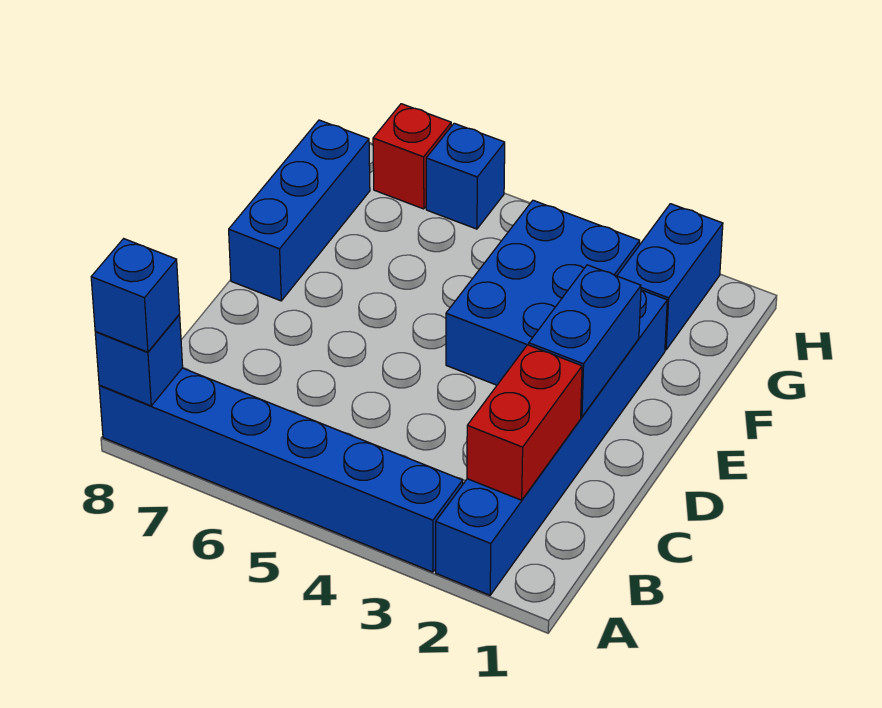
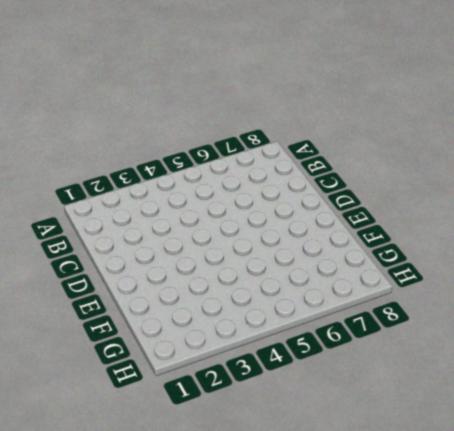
none -> blue 1x6 brick [436,290,667,595]
none -> blue 1x6 brick [99,368,463,572]

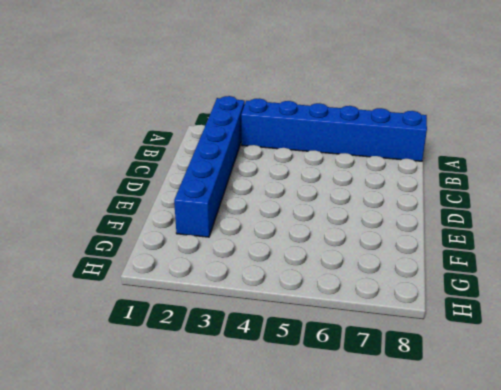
none -> blue 2x3 brick [446,200,640,385]
none -> blue 1x3 brick [229,120,370,301]

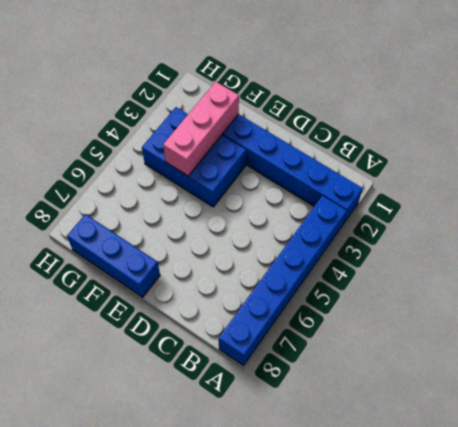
pink 1x3 brick [163,82,239,176] -> none
none -> blue 1x2 brick [617,204,723,350]
none -> blue 1x1 brick [426,123,505,229]

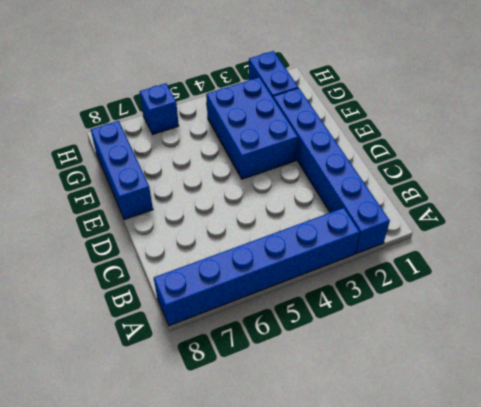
none -> red 1x1 brick [373,104,451,209]
none -> blue 1x1 brick [95,315,183,406]

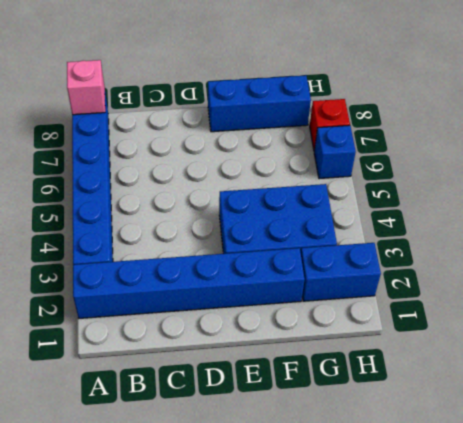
pink 1x1 brick [67,60,105,115] -> blue 1x1 brick [95,315,183,406]
none -> red 1x2 brick [467,345,582,500]
none -> blue 1x2 brick [529,265,641,417]

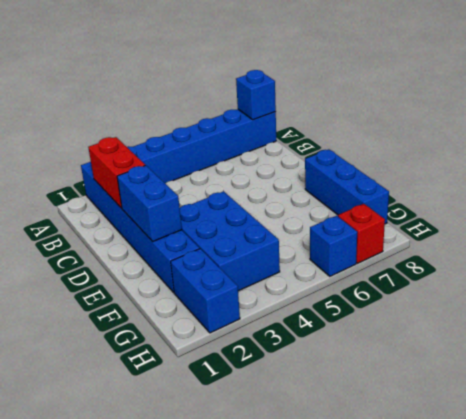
none -> blue 1x1 brick [91,239,180,352]

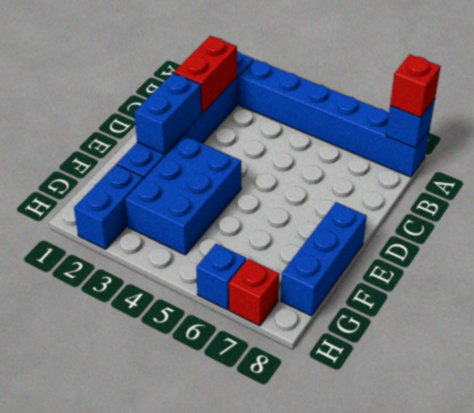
red 1x1 brick [390,54,441,117] -> blue 1x1 brick [91,239,180,352]

